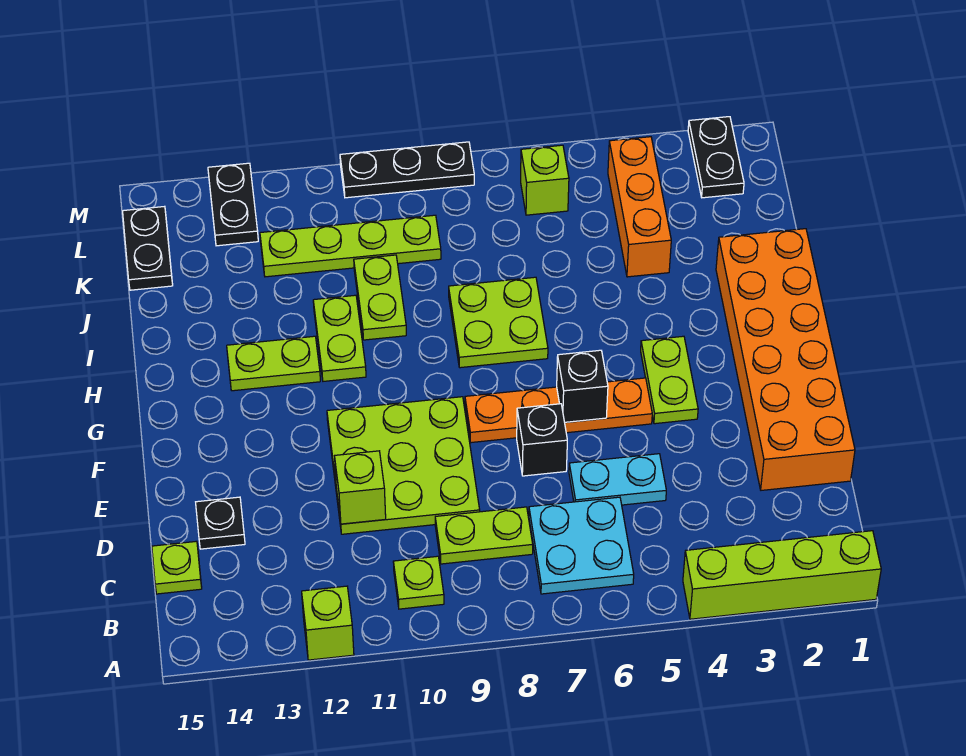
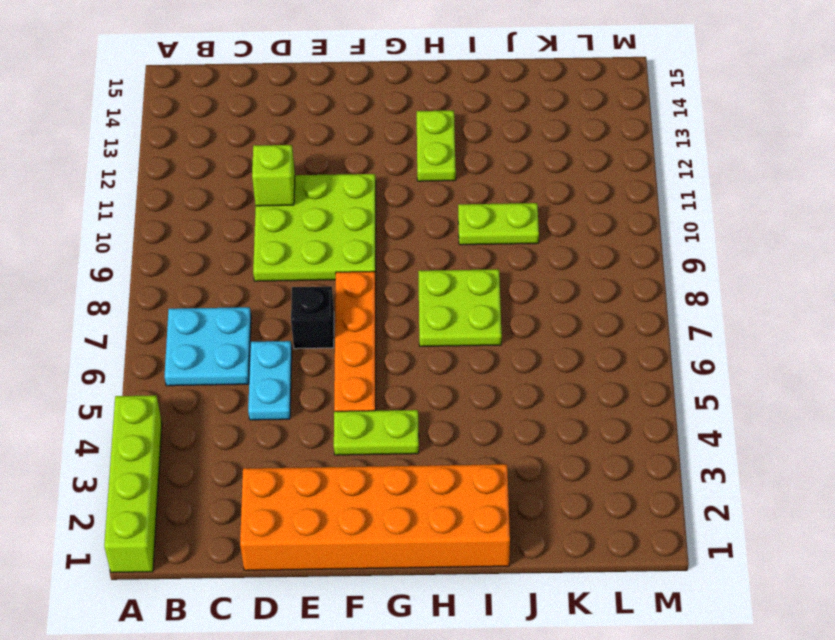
none -> lime 1x1 brick [302,586,354,660]
none -> lime 1x1 plate [393,556,444,609]
none -> lime 1x2 plate [435,507,533,564]

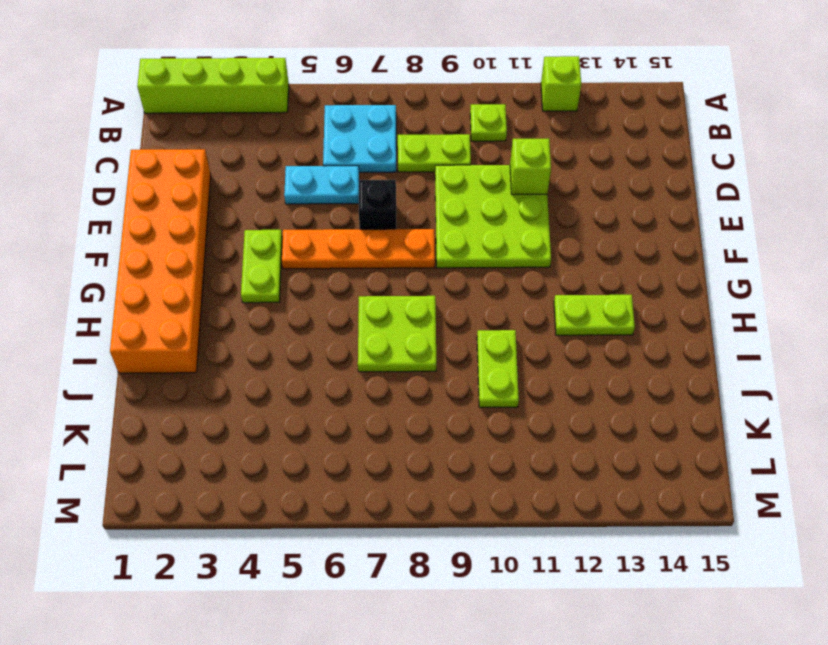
none -> lime 1x1 plate [152,541,202,594]
none -> black 1x1 plate [196,497,245,549]
none -> lime 1x2 plate [313,295,366,381]

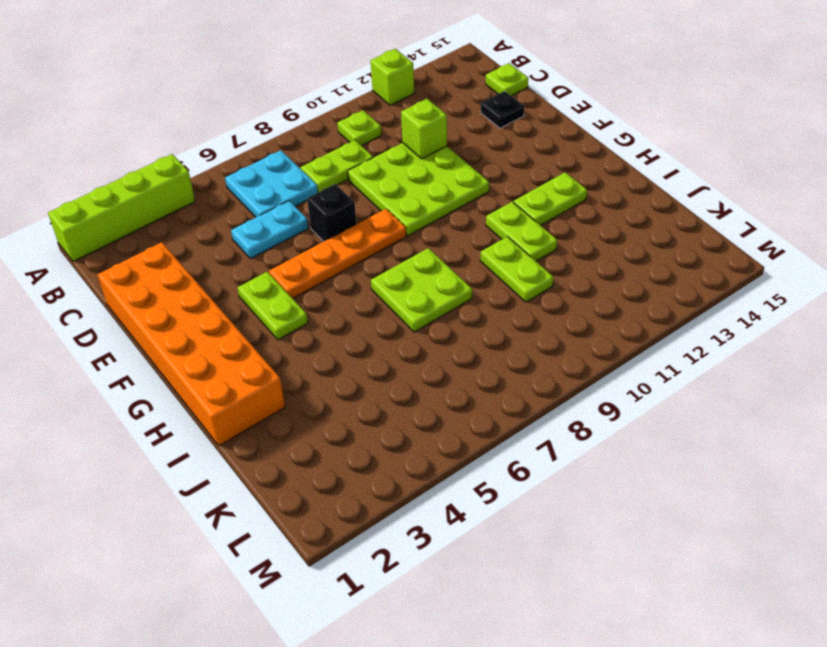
none -> orange 1x3 brick [608,137,671,277]
none -> lime 1x4 plate [260,215,441,277]
none -> black 1x2 plate [123,206,173,290]

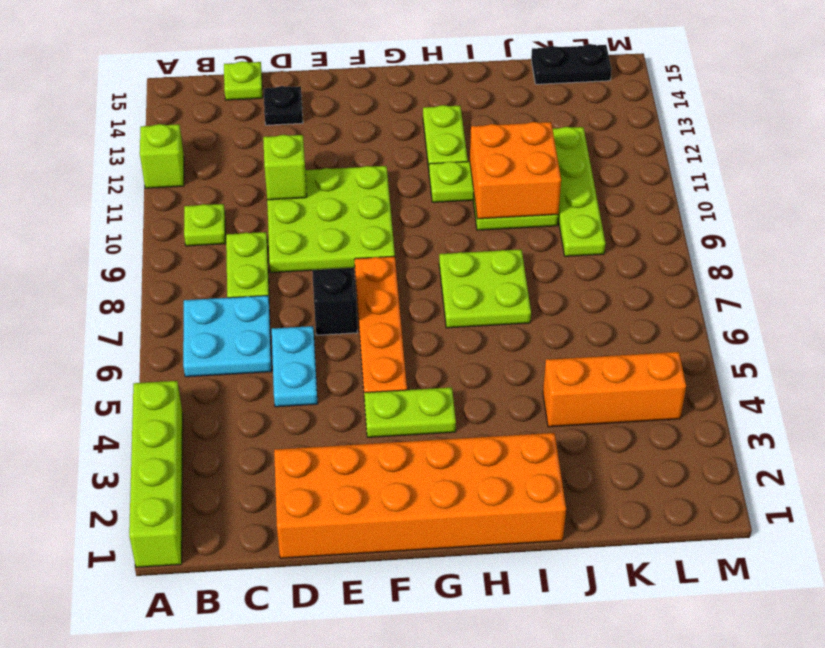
orange 2x2 brick [470,122,561,219] -> none
none -> black 1x2 plate [688,117,744,198]
none -> lime 1x1 brick [521,145,569,215]
none -> black 1x2 plate [208,163,258,246]

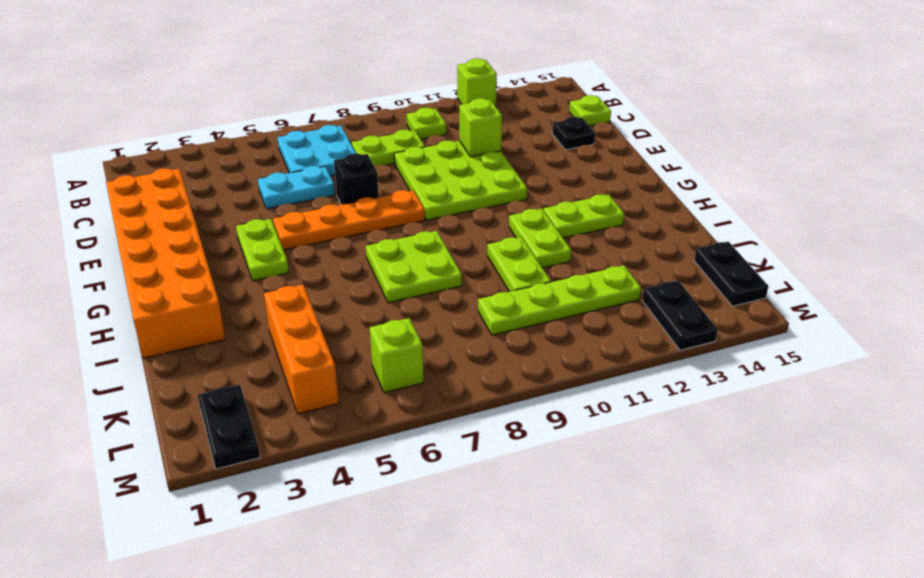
none -> lime 1x4 brick [683,531,881,619]
none -> black 1x3 plate [340,142,474,198]
none -> black 1x1 brick [557,350,608,422]

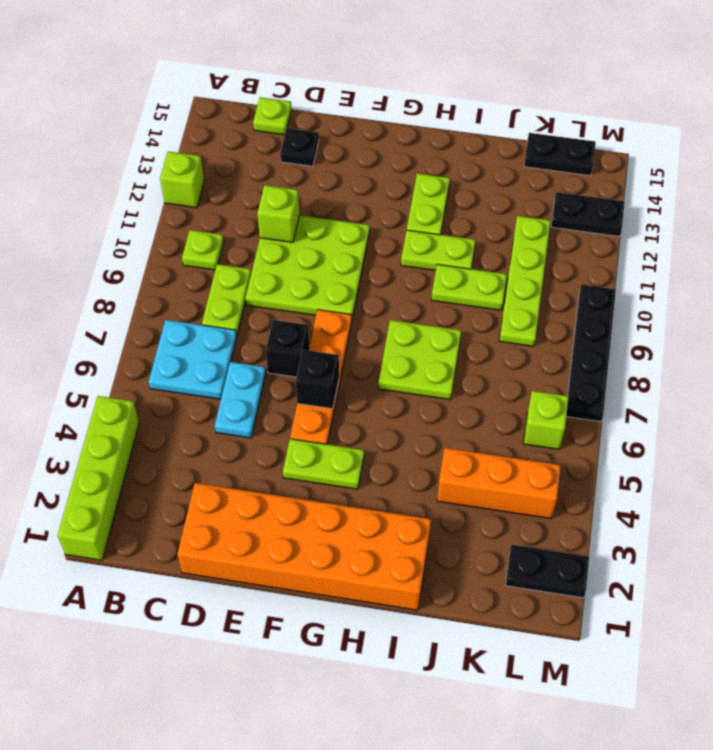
black 1x4 plate [566,284,616,422] -> black 1x3 plate [340,142,474,198]

